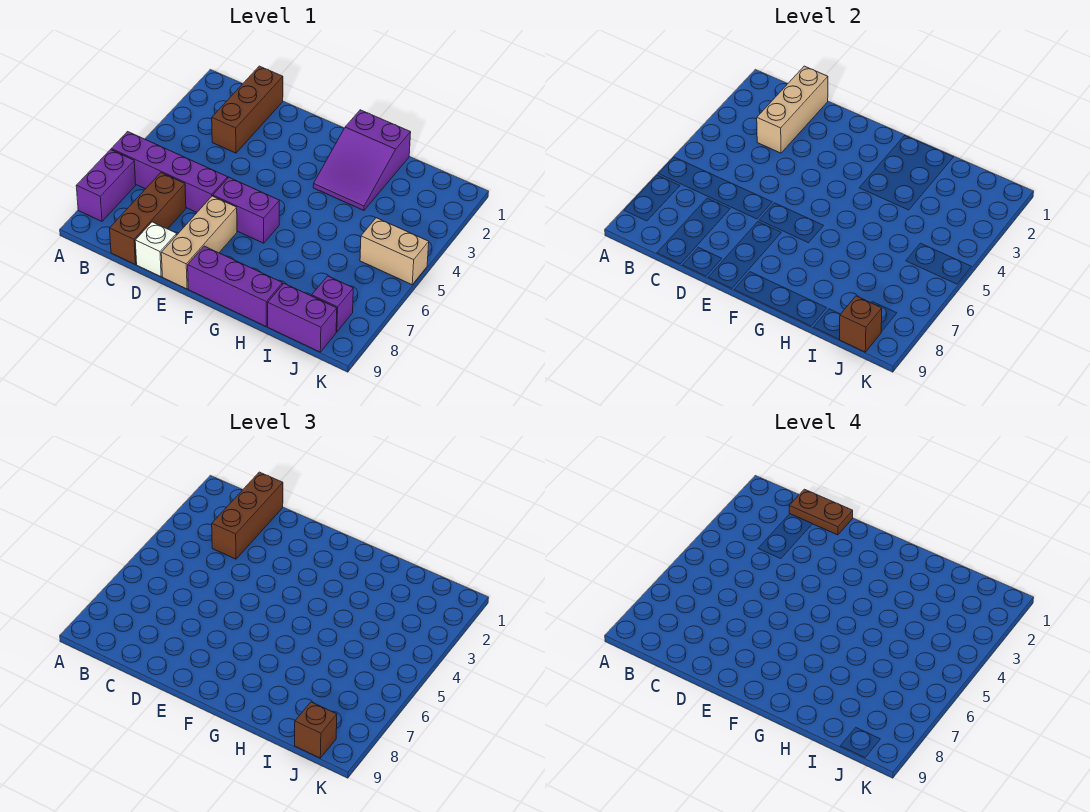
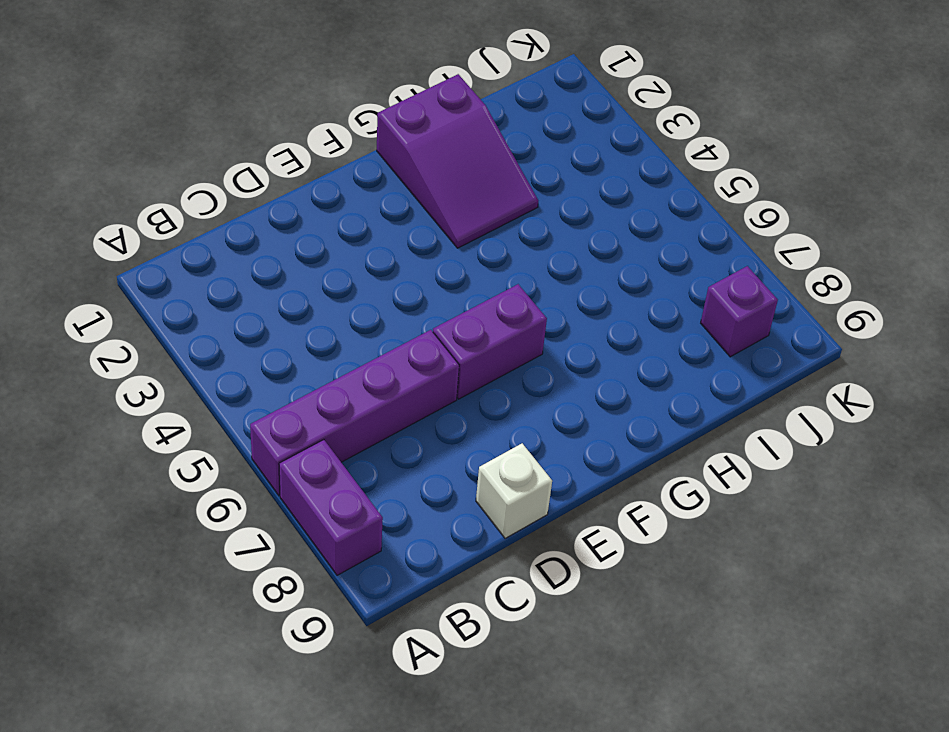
none -> brown 1x3 brick [212,66,283,153]
none -> brown 1x3 brick [110,173,186,264]
none -> tan 1x3 brick [161,196,237,289]

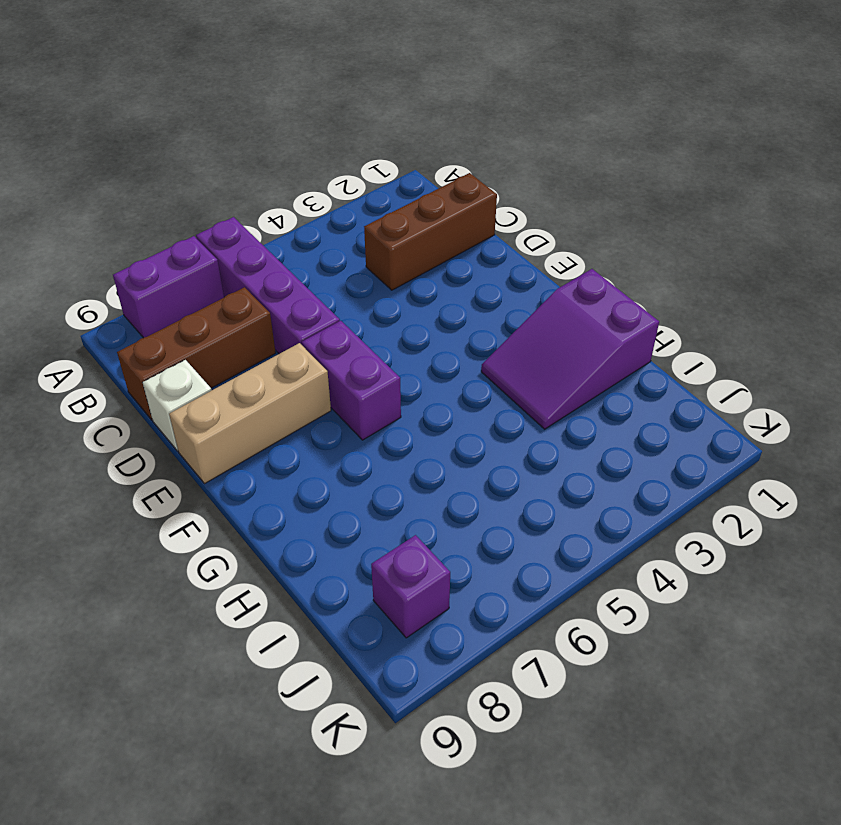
none -> purple 1x3 brick [188,246,283,326]
none -> purple 1x2 brick [268,284,337,352]
none -> tan 1x2 brick [360,218,429,285]

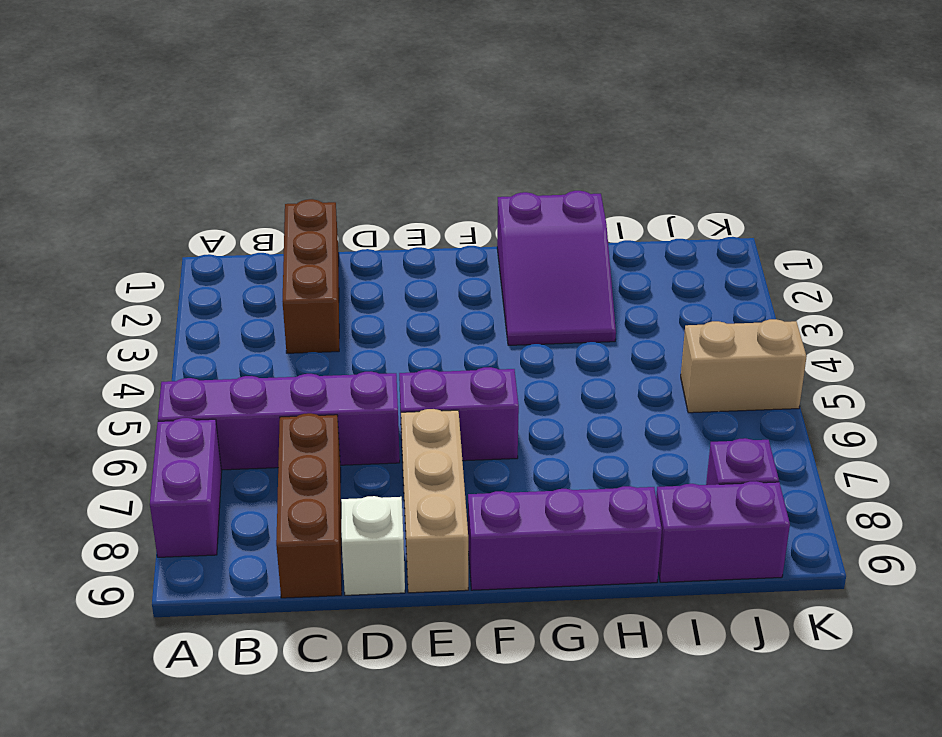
none -> tan 1x3 brick [757,66,828,153]
none -> brown 1x1 brick [839,296,882,352]
none -> brown 1x3 brick [212,472,283,559]

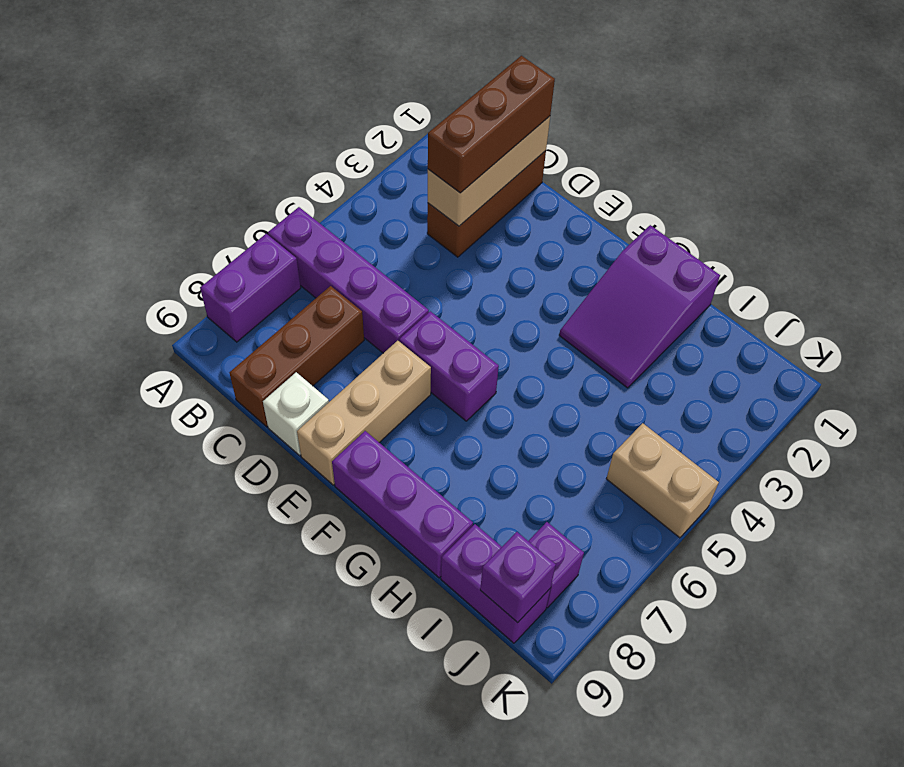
purple 1x1 brick [480,532,556,623] -> brown 1x1 brick [839,296,882,352]
none -> brown 1x1 brick [295,702,337,758]
none -> brown 1x2 plate [789,489,853,535]

